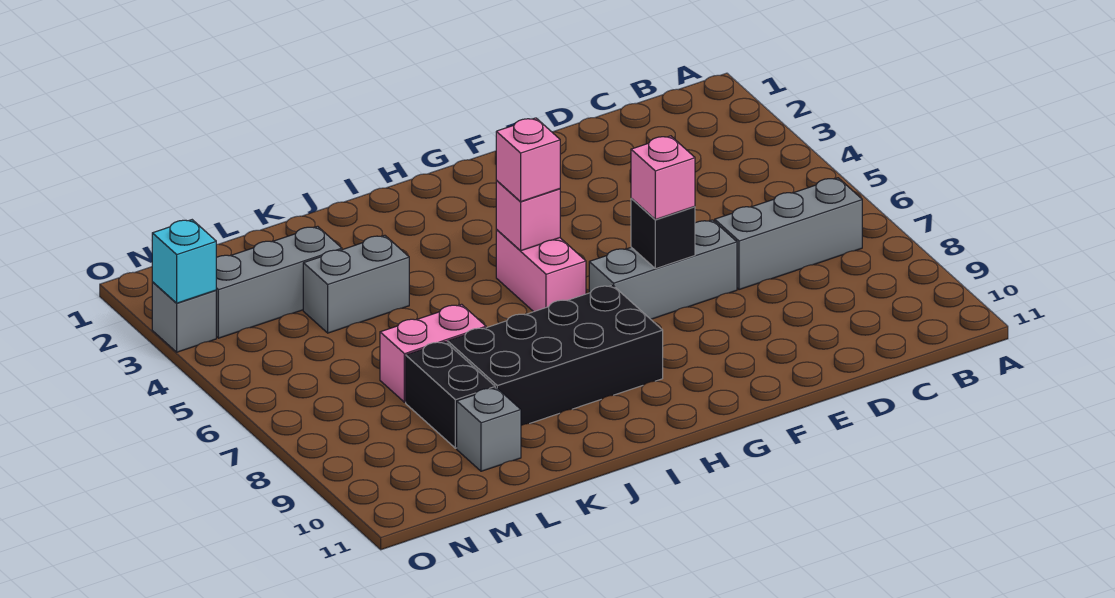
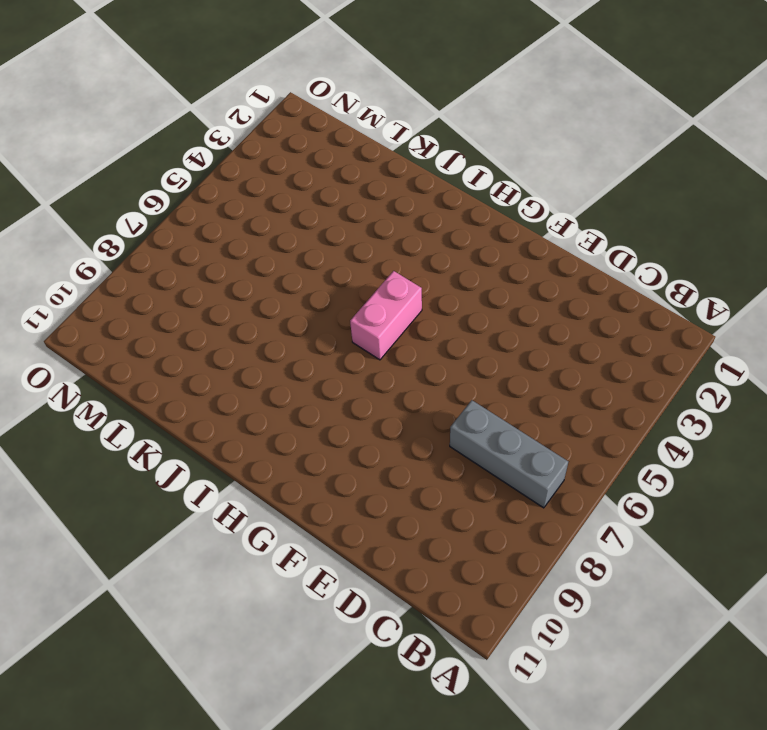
none -> grey 1x3 brick [589,220,737,319]
none -> black 2x4 brick [447,285,663,425]
none -> grey 1x2 brick [303,235,409,333]

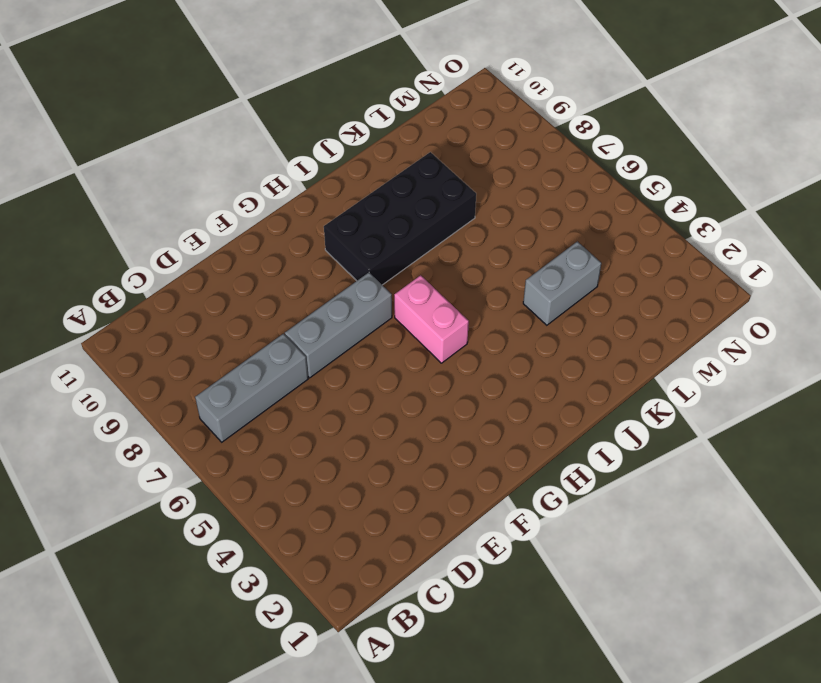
none -> pink 1x2 brick [380,304,486,402]
none -> grey 1x3 brick [216,226,342,338]
none -> black 1x2 brick [406,342,495,448]

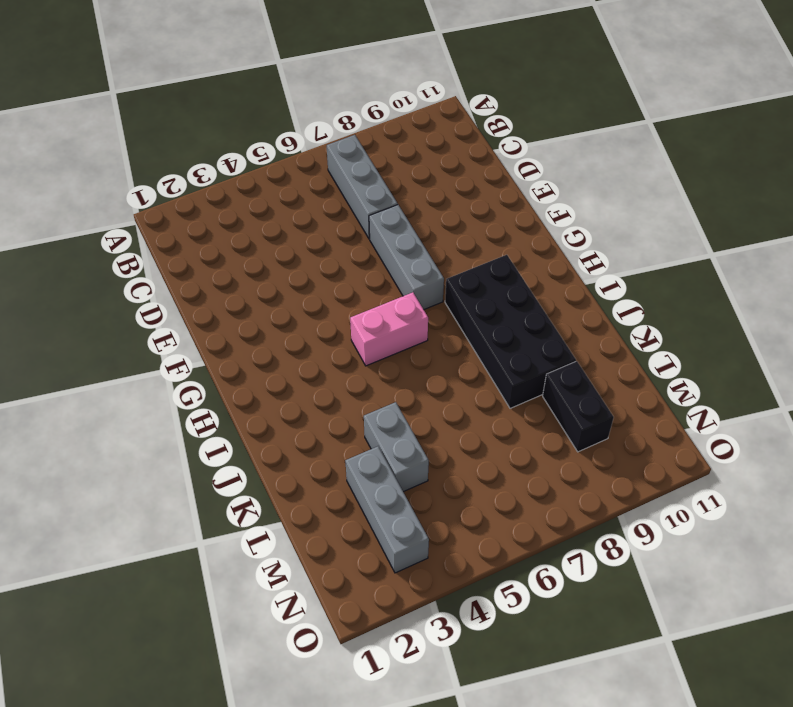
black 1x2 brick [543,361,614,452] -> black 1x2 brick turned to [406,342,495,448]
none -> pink 1x2 brick [380,304,486,402]
none -> grey 1x1 brick [457,388,521,471]
none -> grey 1x1 brick [152,282,216,352]

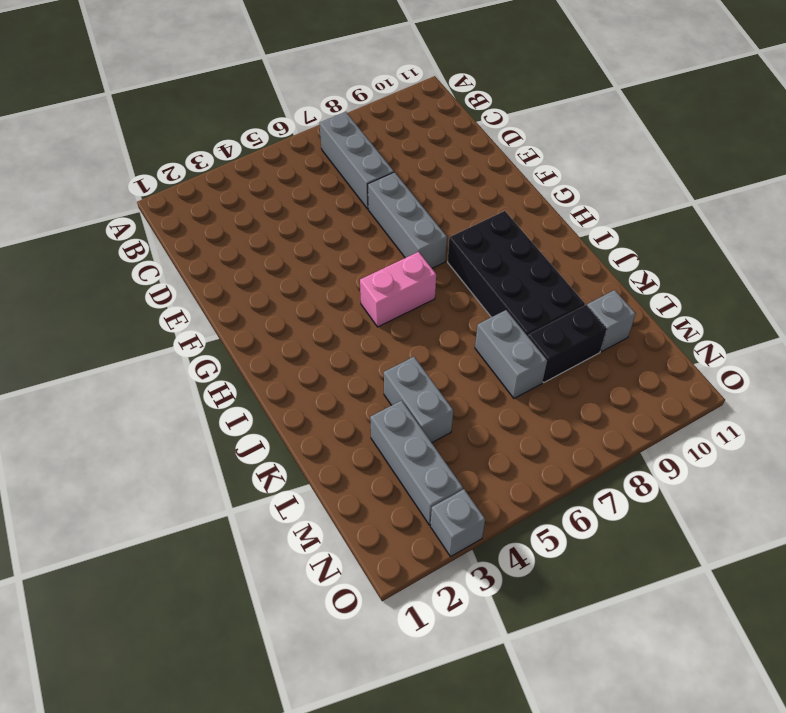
grey 1x2 brick [475,310,547,398] -> pink 1x2 brick [380,304,486,402]
none -> black 1x1 brick [631,199,695,269]
none -> pink 1x1 brick [496,181,560,251]
none -> cyan 1x1 brick [152,220,216,303]

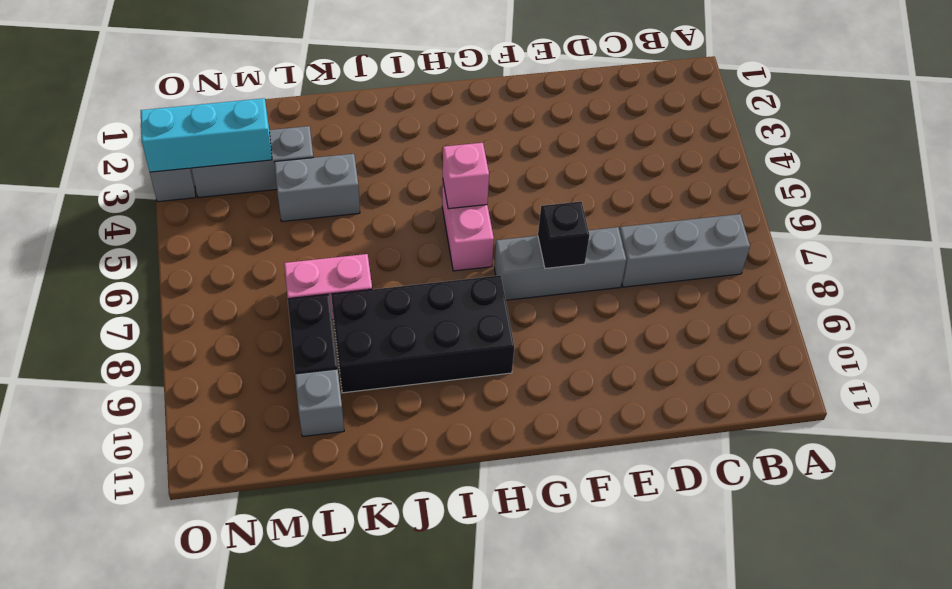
cyan 1x3 brick [141,98,272,172] -> cyan 1x1 brick [152,220,216,303]
none -> pink 1x1 brick [631,136,695,220]
none -> pink 1x1 brick [496,118,560,201]

